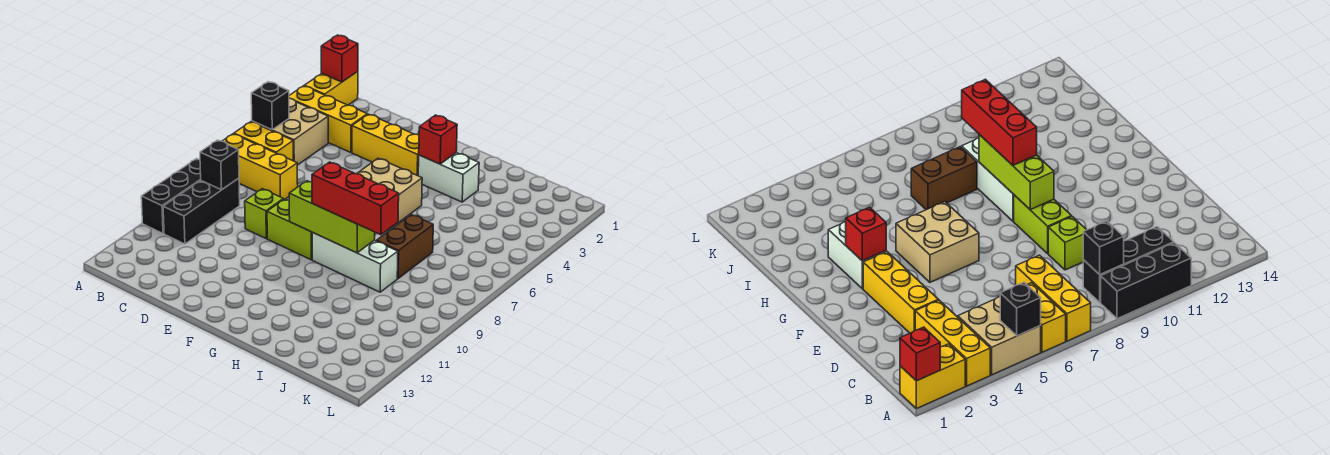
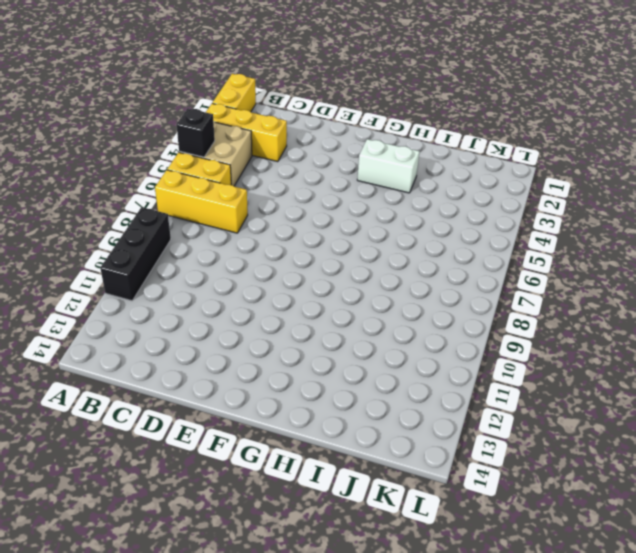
none -> black 1x3 brick [163,178,240,244]
none -> yellow 1x3 brick [352,114,419,176]
none -> lime 1x1 brick [245,189,283,238]

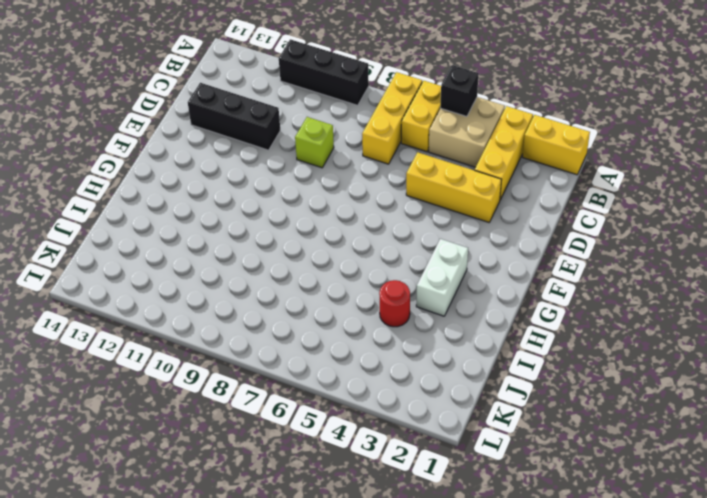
yellow 1x3 brick [406,152,502,222] -> yellow 1x3 brick turned to [352,114,419,176]
black 1x3 brick [188,83,280,150] -> black 1x3 brick moved to [163,178,240,244]
red 1x1 round brick [379,280,410,327] -> none
none -> lime 1x2 brick [267,199,312,260]
none -> tan 2x2 brick [357,158,422,231]
none -> white 1x3 brick [312,232,398,292]

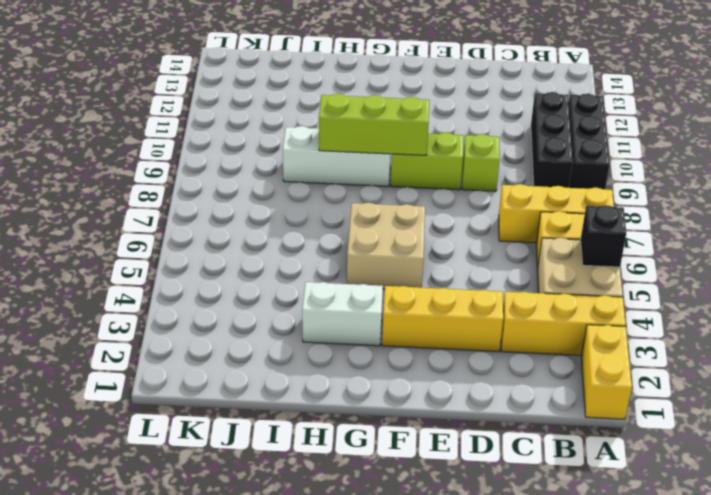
none -> brown 1x2 brick [376,214,433,278]
none -> red 1x1 brick [321,35,358,82]
none -> black 1x1 brick [200,140,239,190]

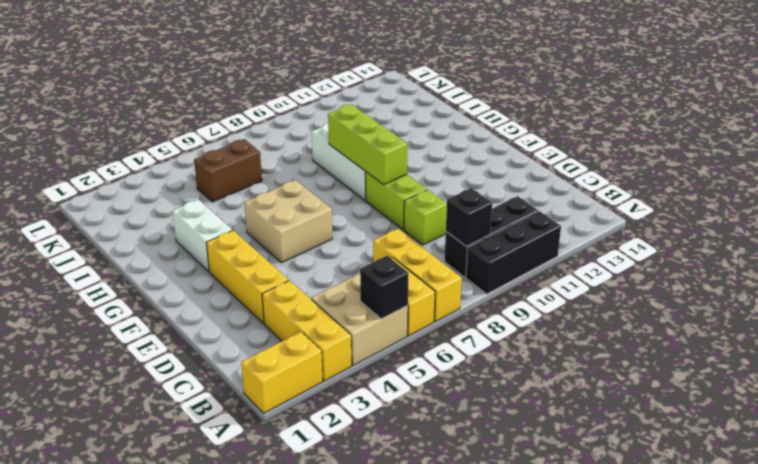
brown 1x2 brick [194,139,262,202] -> brown 1x2 brick moved to [376,214,433,278]
none -> red 1x1 brick [321,35,358,82]
none -> red 1x1 brick [419,115,457,164]
none -> red 1x3 brick [312,162,399,235]

